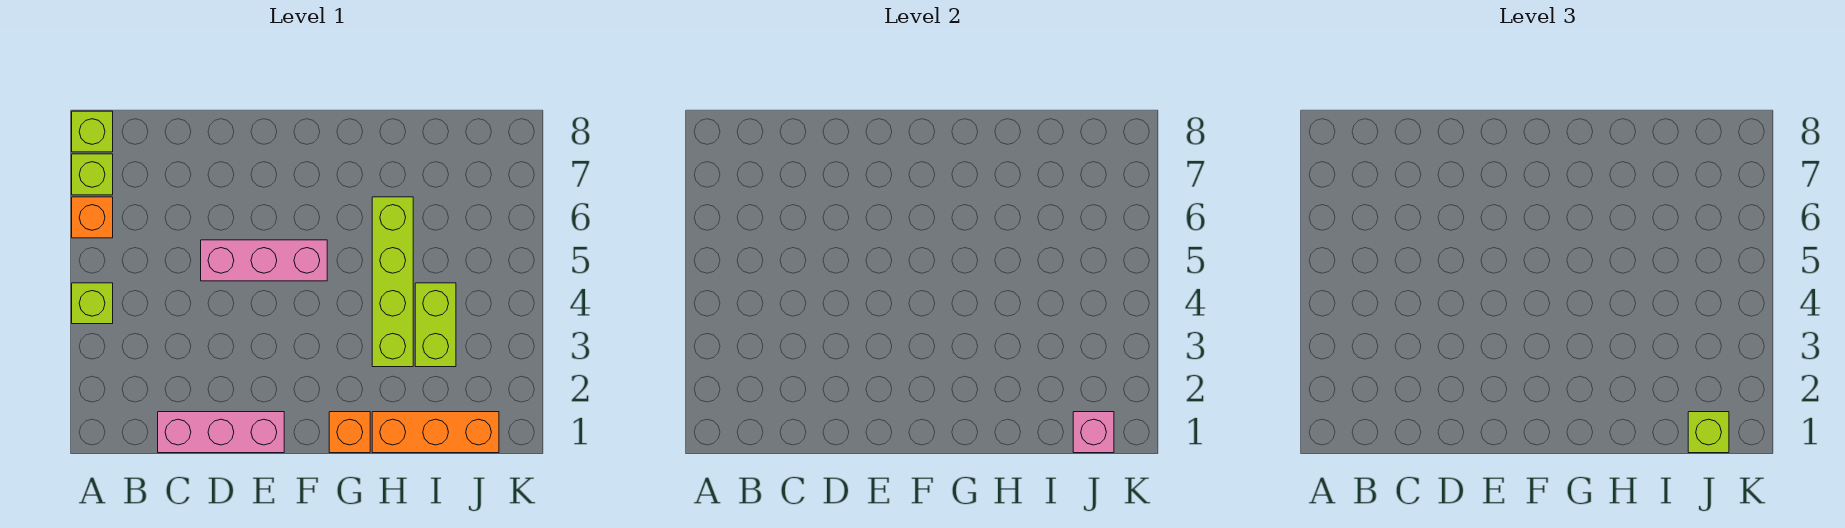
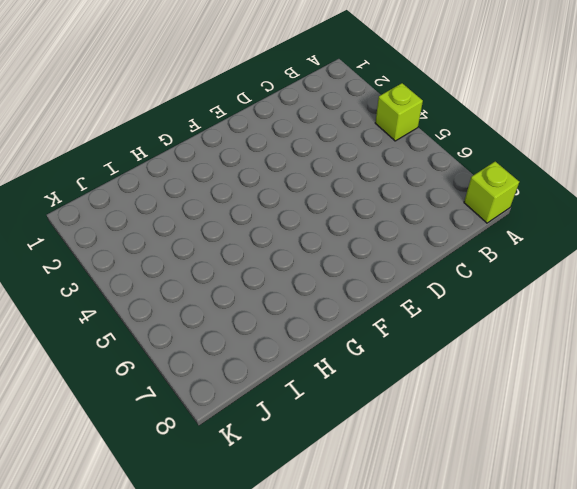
none -> orange 1x1 brick [72,197,113,238]
none -> lime 1x1 brick [72,154,113,195]
none -> pink 1x3 brick [158,412,284,453]

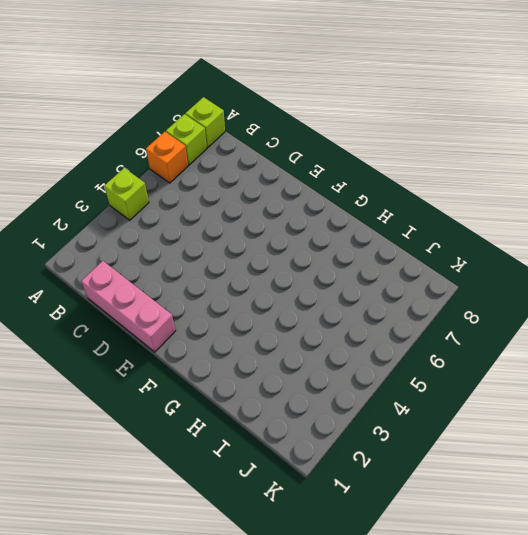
none -> pink 1x3 brick [201,240,327,281]
none -> orange 1x1 brick [329,412,370,453]
none -> orange 1x3 brick [372,412,499,453]

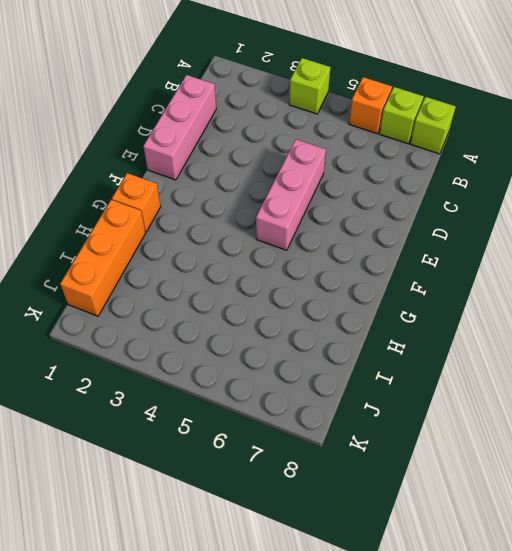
none -> lime 1x4 brick [372,197,413,367]
none -> lime 1x2 brick [415,283,456,367]
none -> pink 1x1 brick [1073,412,1114,453]

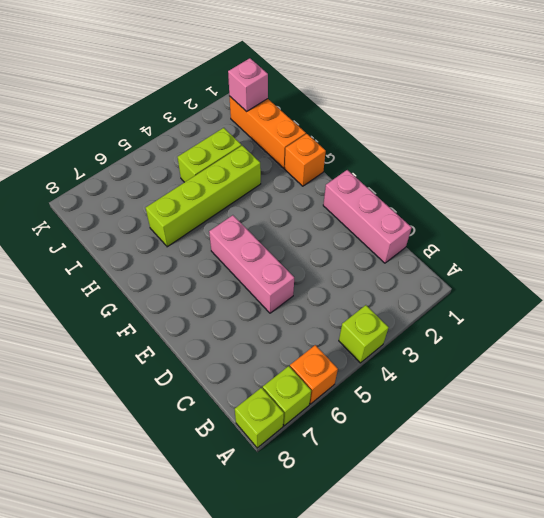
none -> lime 1x1 brick [1688,412,1729,453]

